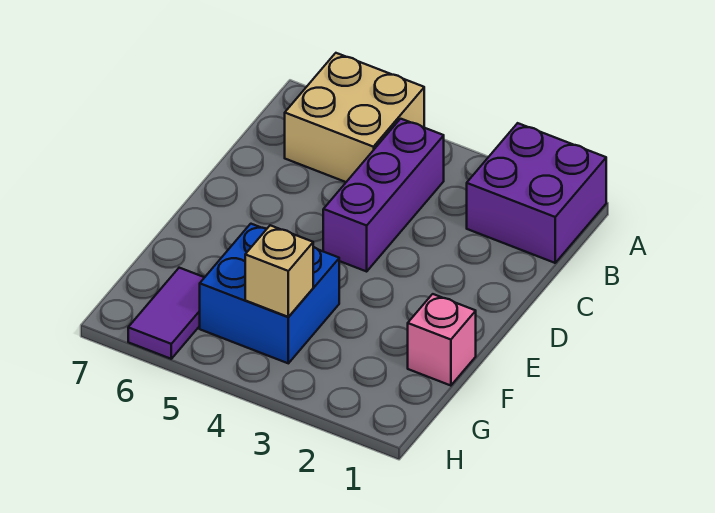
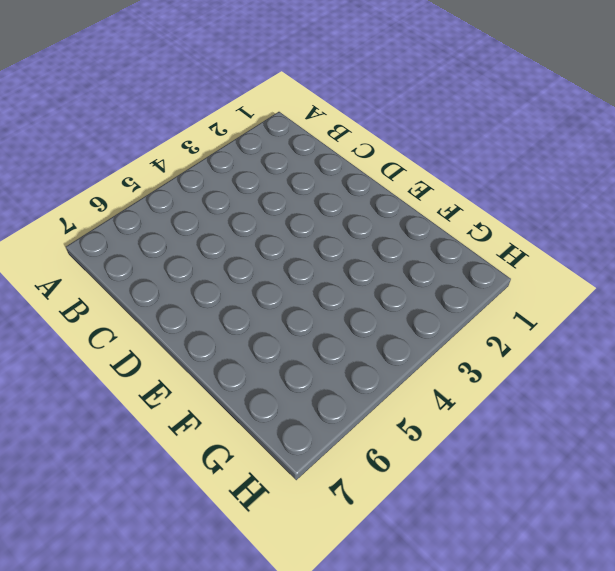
none -> purple 2x2 brick [467,123,606,263]
none -> tan 2x2 brick [285,53,424,182]

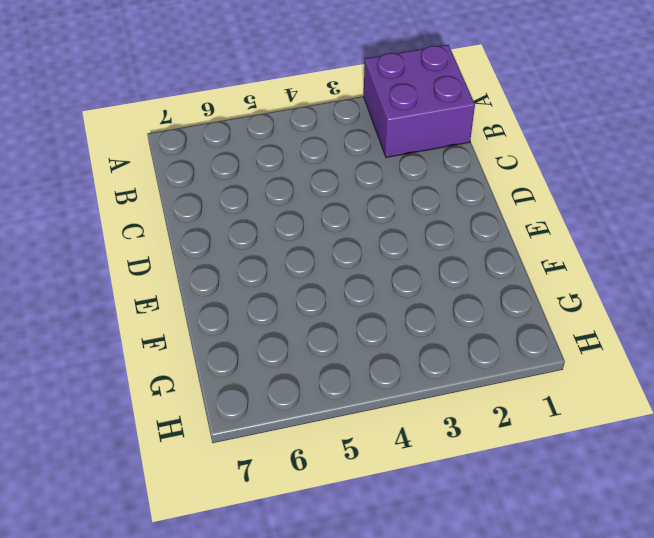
none -> tan 2x2 brick [285,53,424,182]
none -> purple 1x3 brick [323,119,444,271]

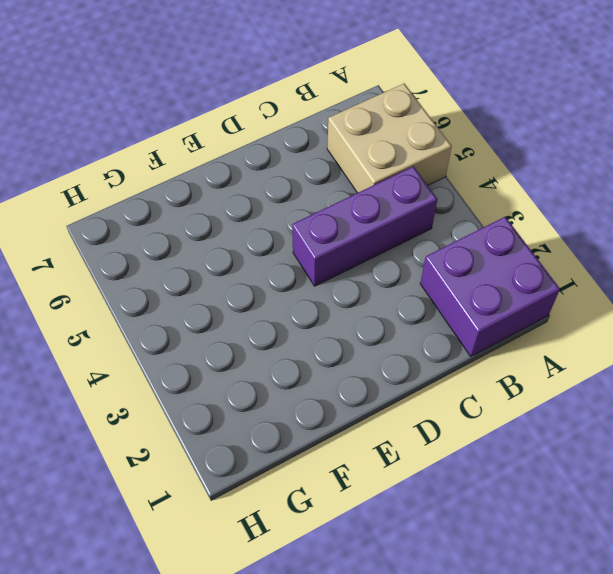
none -> pink 1x1 brick [408,294,476,386]
none -> blue 2x2 brick [200,224,339,363]

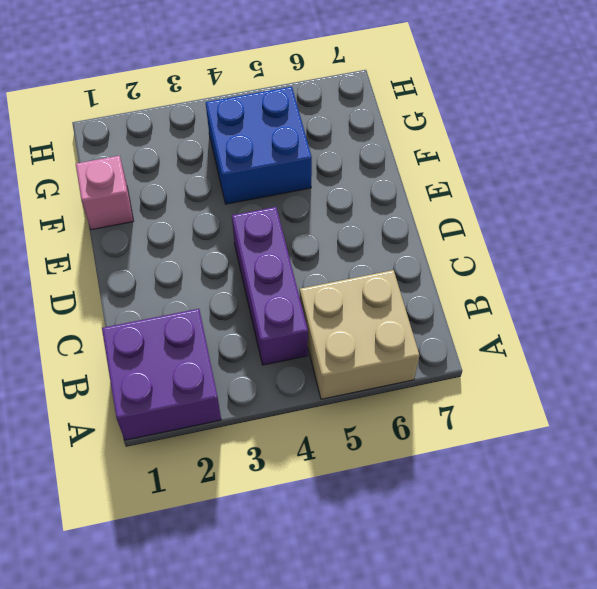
none -> purple 1x2 tile [128,268,205,359]
none -> tan 1x1 brick [245,225,313,317]

